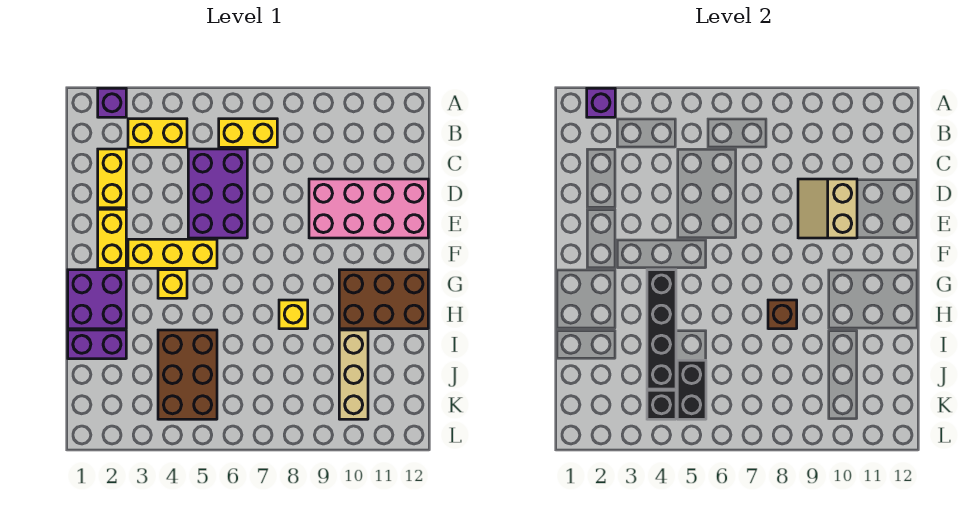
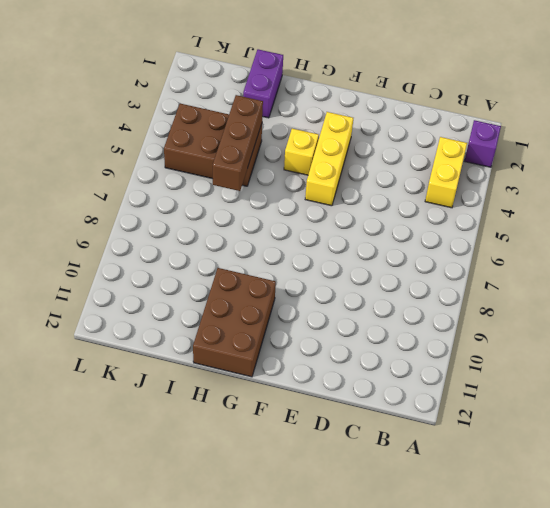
brown 1x3 brick [213,95,263,191] -> black 1x4 brick [647,270,676,389]
none -> yellow 1x2 brick [219,119,277,147]
none -> yellow 1x2 brick [98,149,126,208]
none -> purple 2x3 brick [188,149,247,238]

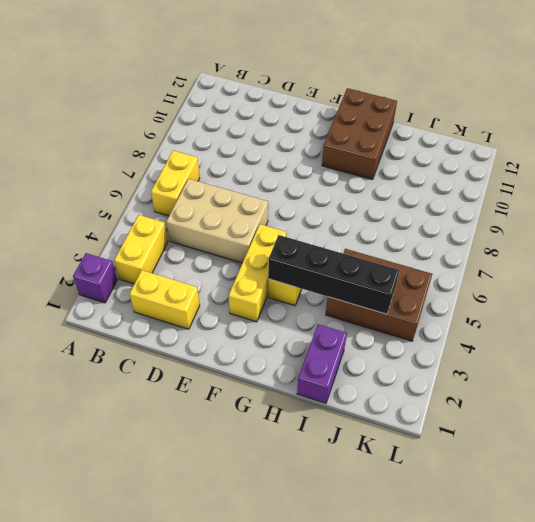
tan 2x3 brick [166,179,268,263] -> purple 2x3 brick [188,149,247,238]
none -> pink 2x4 brick [309,179,428,238]
none -> yellow 1x2 brick [98,209,126,268]
none -> purple 2x2 brick [68,270,126,329]

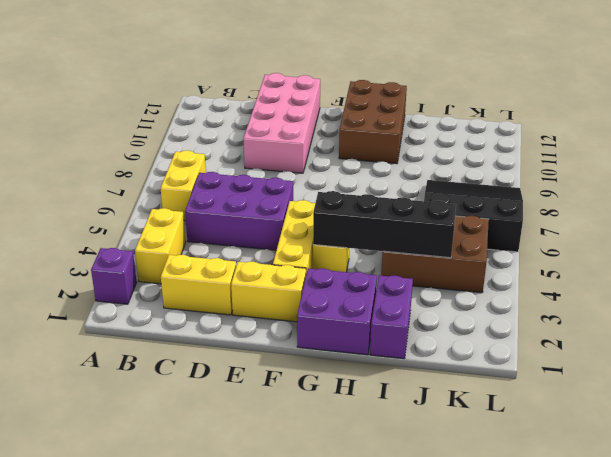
black 3x3 slope [424,180,523,252] -> none
none -> yellow 1x1 brick [279,300,308,329]
none -> tan 1x3 brick [339,330,368,419]
none -> purple 1x1 brick [587,88,615,117]

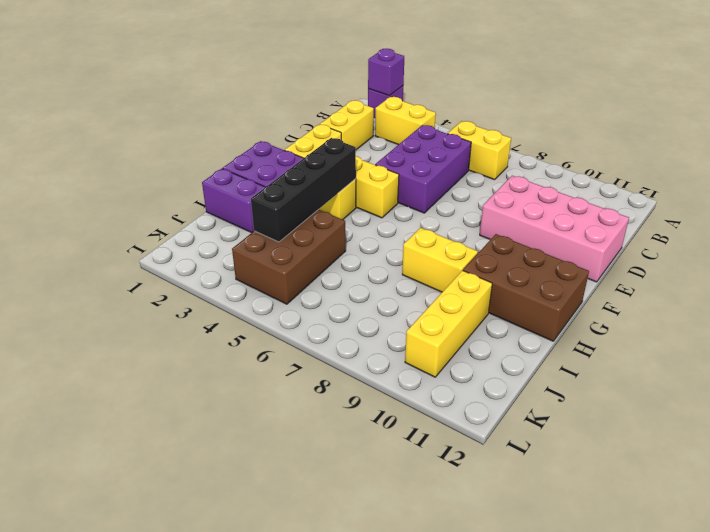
yellow 1x2 brick [402,228,478,292] -> yellow 1x1 brick [279,300,308,329]
yellow 1x3 brick [405,271,492,377] -> tan 1x3 brick [339,330,368,419]
none -> tan 2x2 slope [798,179,857,238]
none -> brown 1x1 brick [768,300,797,329]
none -> black 1x2 brick [677,360,706,419]

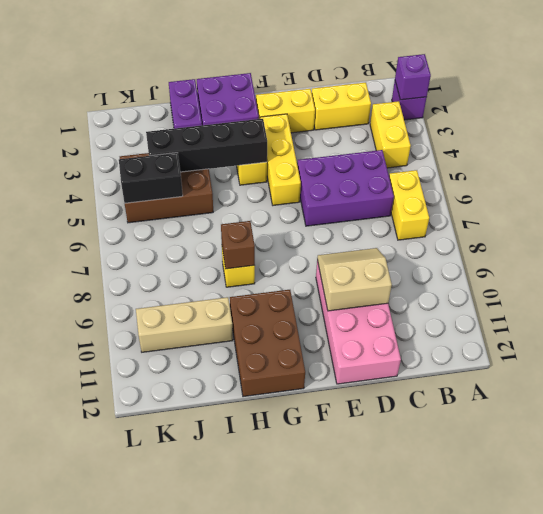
none -> black 1x1 brick [647,390,676,419]

